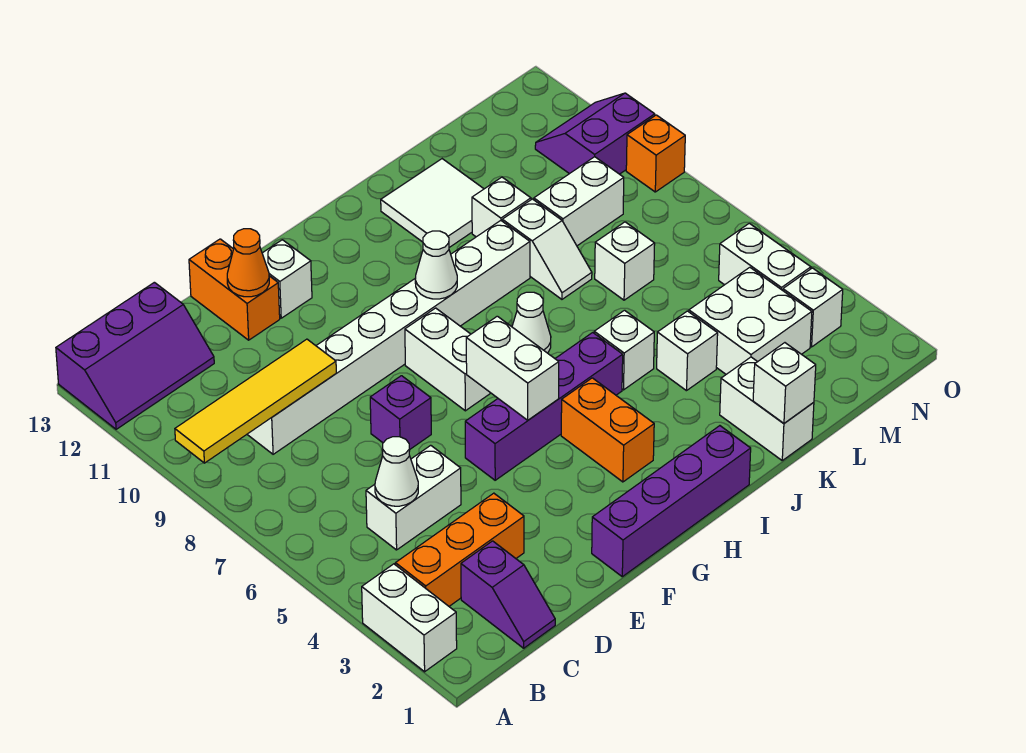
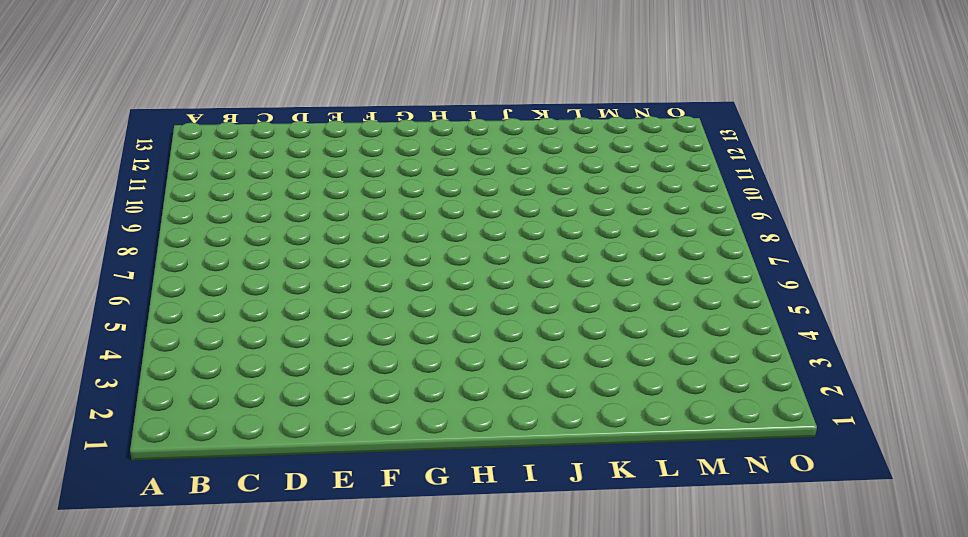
none -> white 1x2 brick [362,564,457,672]
none -> purple 2x3 slope [56,282,214,429]
none -> orange 1x3 brick [395,493,524,606]
none -> purple 1x2 slope [461,541,555,648]

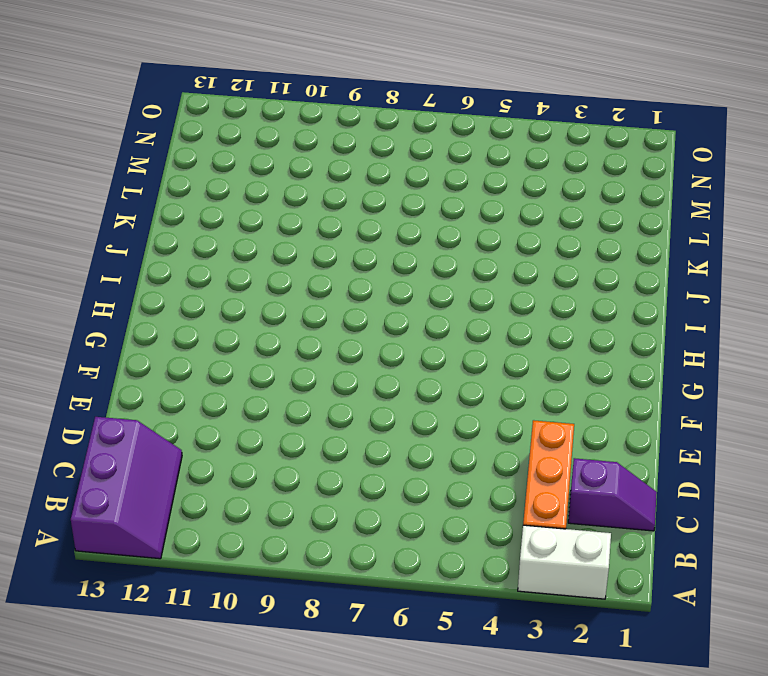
none -> white 1x2 brick [366,445,461,550]
none -> white 1x8 brick [247,221,530,454]
none -> purple 1x1 brick [370,376,431,450]
none -> orange 1x2 brick [189,239,280,340]

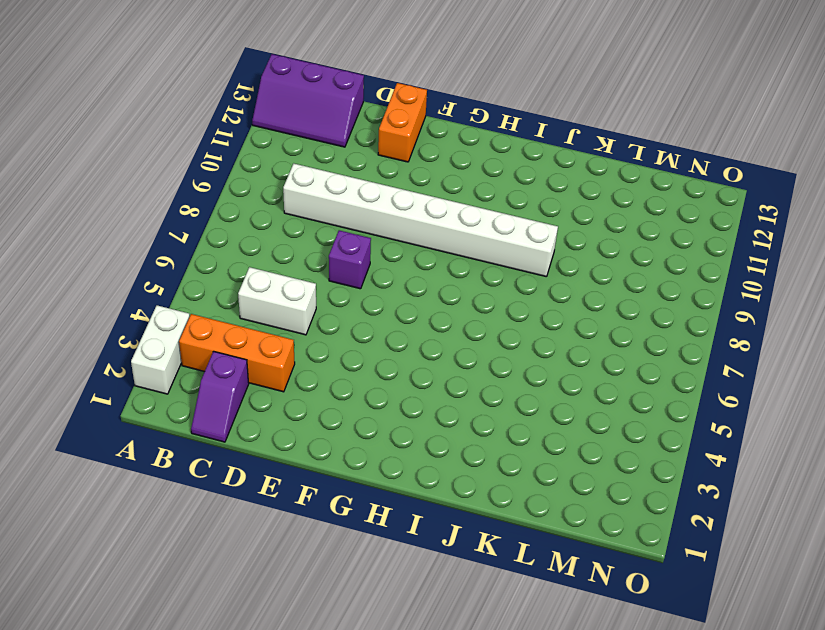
none -> purple 1x4 brick [592,426,751,577]
none -> purple 1x4 brick [465,333,623,480]
none -> white 1x1 brick [262,240,312,318]
none -> white 1x2 brick [405,308,490,411]

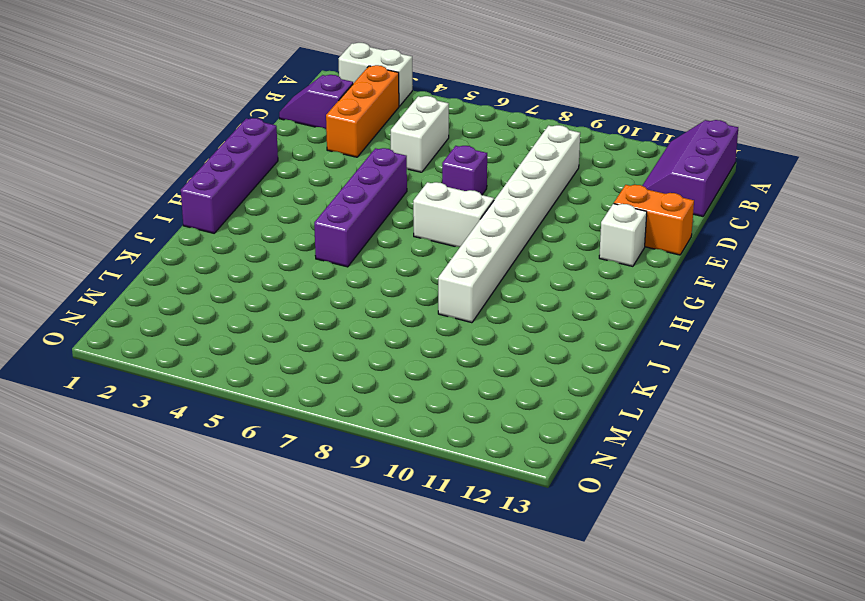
none -> orange 1x2 brick [561,378,654,482]
none -> white 1x1 cone [512,292,551,353]
none -> white 1x1 brick [594,310,654,390]
none -> white 2x2 tile [381,159,484,247]

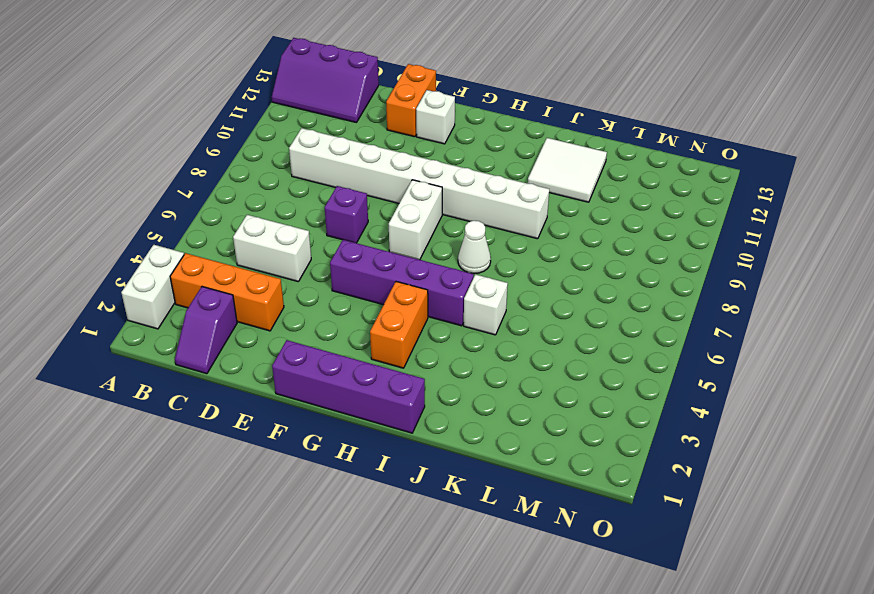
none -> white 1x2 brick [720,357,814,460]
none -> white 1x1 brick [657,311,718,391]
none -> white 1x2 slope [502,199,592,299]
none -> white 1x1 brick [472,177,531,237]

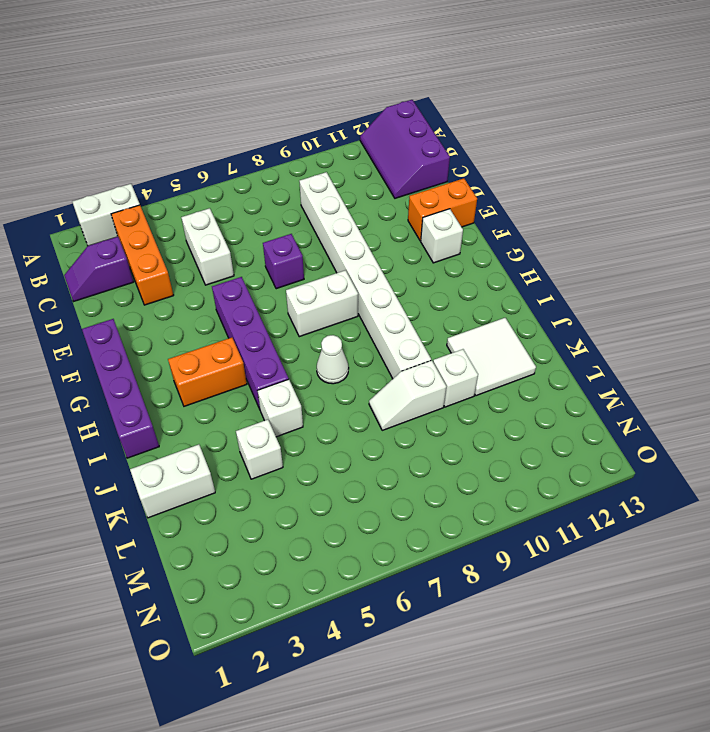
none -> white 2x2 brick [689,267,812,374]
none -> white 1x1 brick [595,222,655,300]
none -> white 1x2 brick [534,157,624,246]
none -> white 1x1 brick [783,268,843,347]

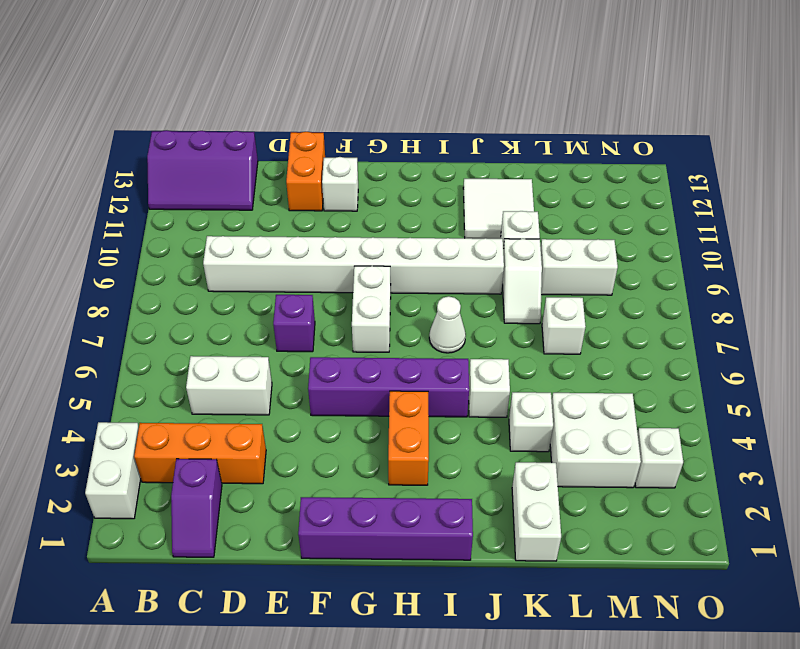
none -> white 1x2 brick [719,223,811,290]
none -> purple 2x2 slope [535,93,655,174]
none -> orange 1x1 brick [626,115,685,192]
none -> yellow 1x4 tile [175,339,336,463]

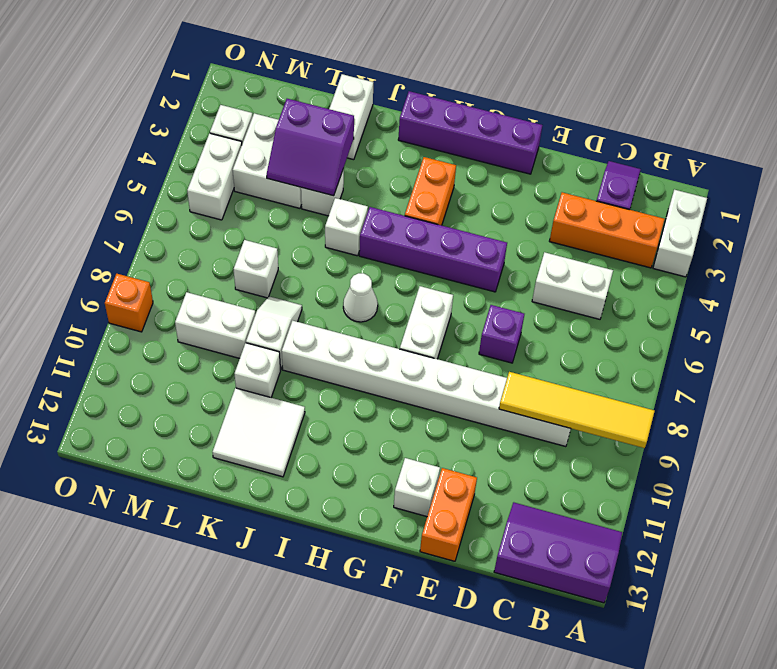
purple 2x2 slope [267,99,354,196] -> purple 2x2 slope moved to [535,93,655,174]
none -> white 1x1 cone [375,437,418,506]
none -> orange 1x1 cone [227,229,269,297]
none -> white 1x2 brick [466,316,559,420]
none -> white 1x1 cone [415,231,457,299]

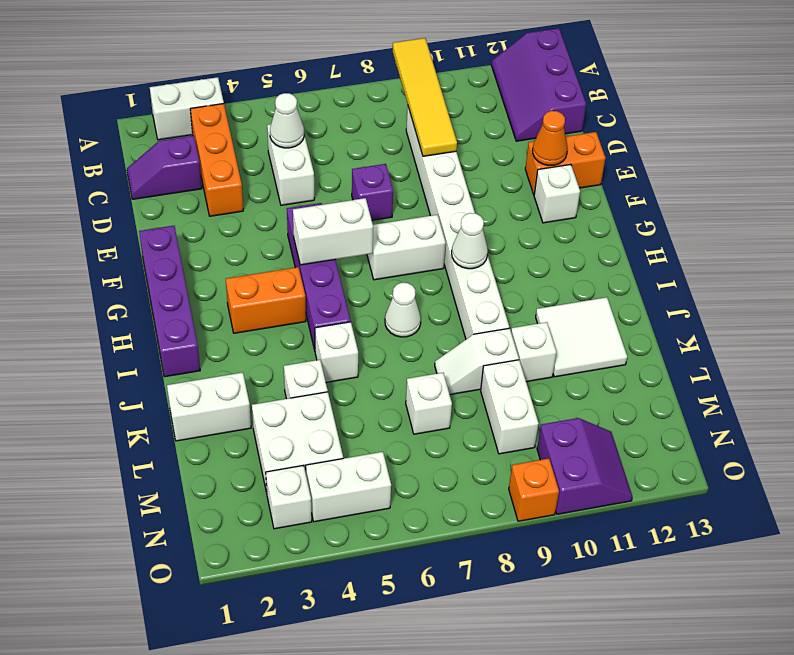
none -> white 1x1 brick [753,343,816,423]

